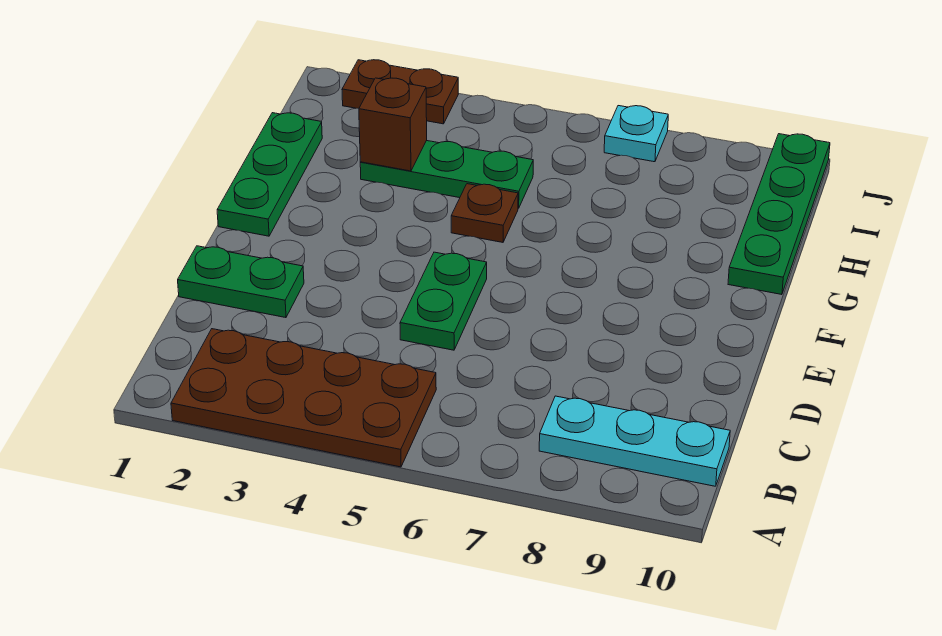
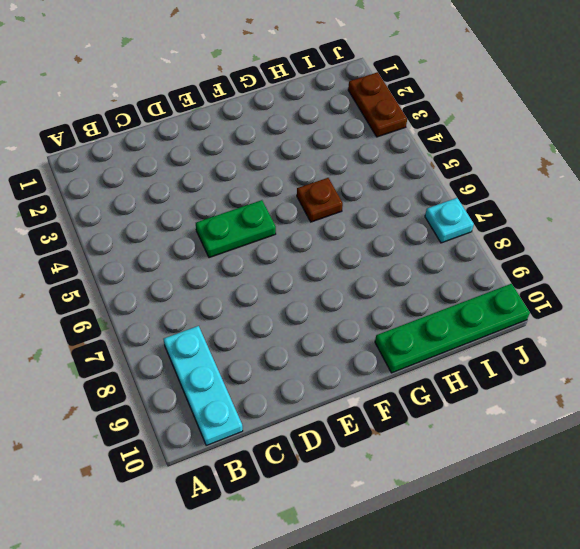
none -> brown 2x4 plate [171,329,436,467]
none -> green 1x2 plate [178,246,304,318]

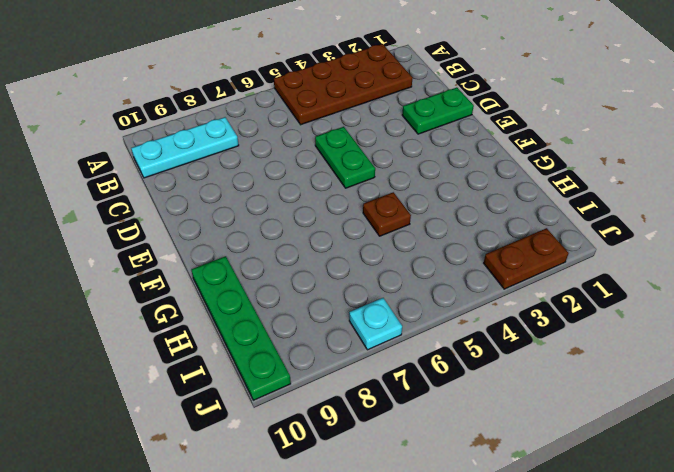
none -> green 1x3 plate [217,113,322,236]
none -> green 1x3 plate [360,141,533,208]

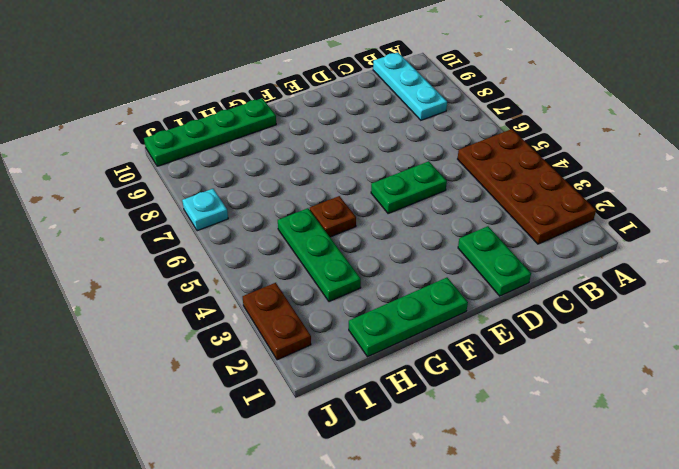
none -> brown 1x1 brick [359,78,427,171]

